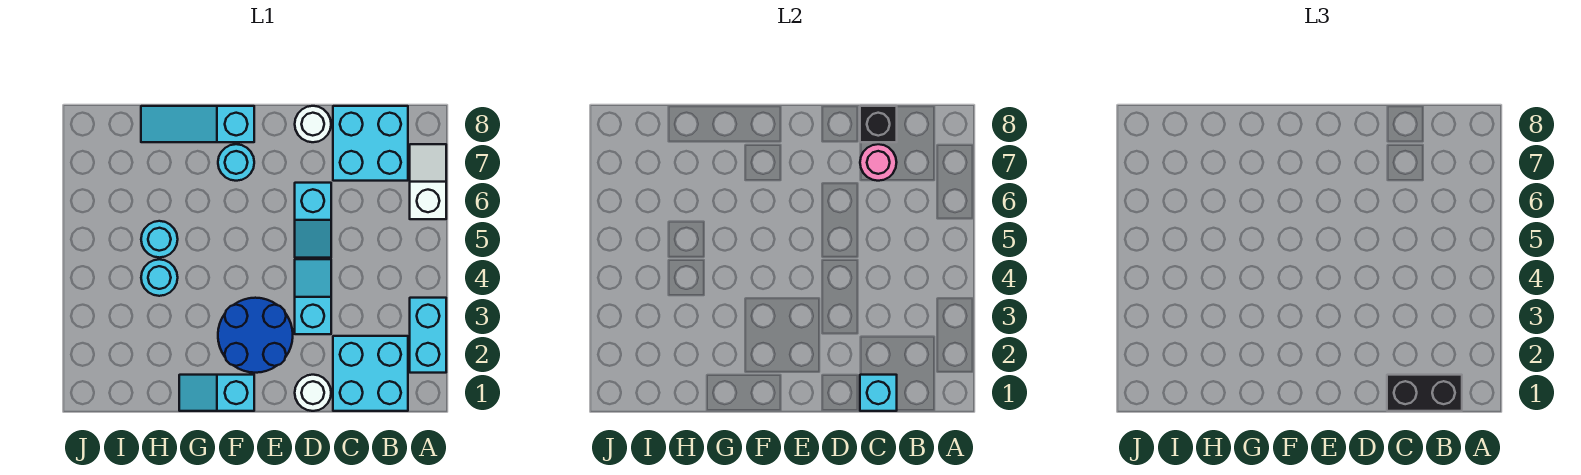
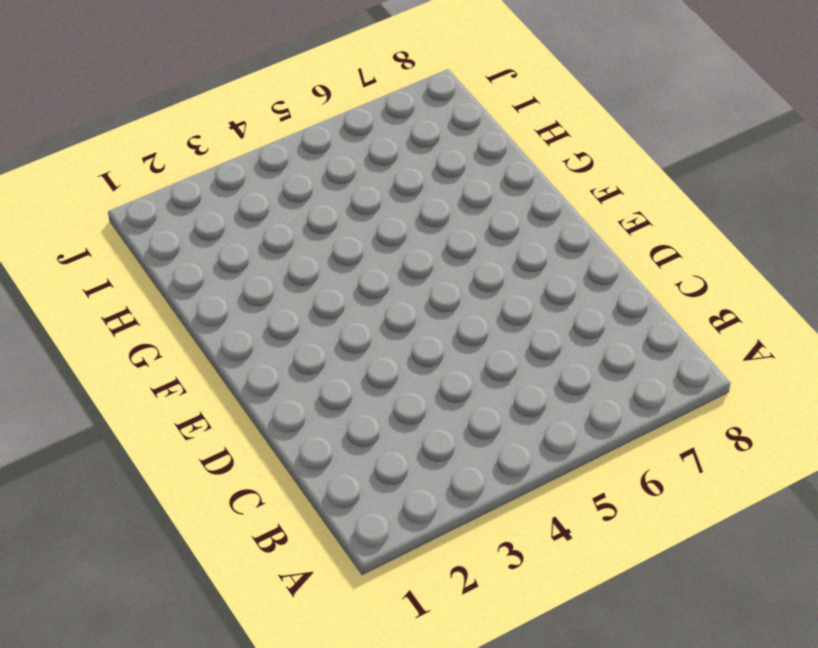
none -> cyan 1x2 brick [410,298,446,373]
none -> white 1x2 slope [410,144,446,219]
none -> cyan 2x2 brick [333,336,408,411]

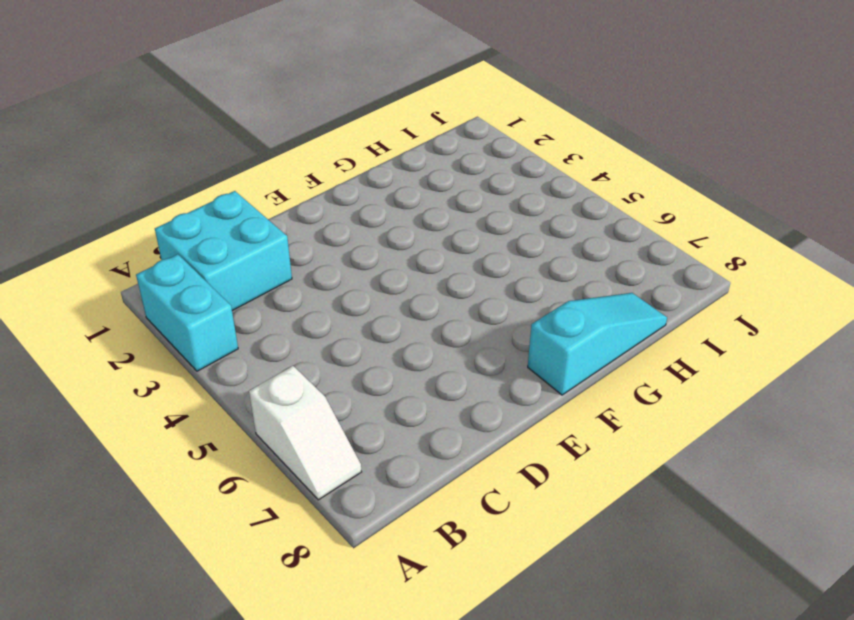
none -> cyan 2x2 brick [333,106,408,181]
none -> white 1x1 round brick [295,375,331,411]
none -> cyan 1x2 slope [295,259,331,334]

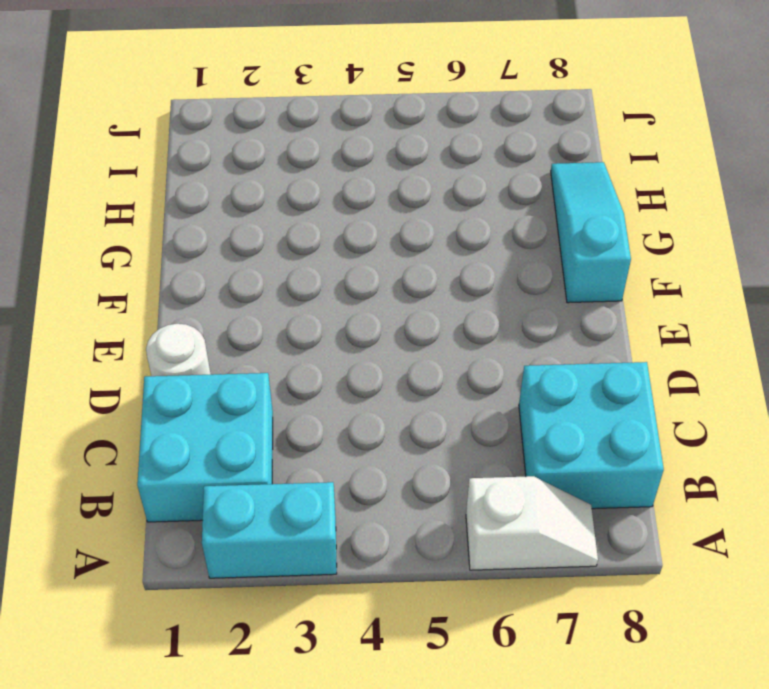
none -> cyan 1x2 slope [295,259,331,334]
none -> cyan 1x2 slope [295,183,331,258]
none -> white 1x1 round brick [295,106,331,142]

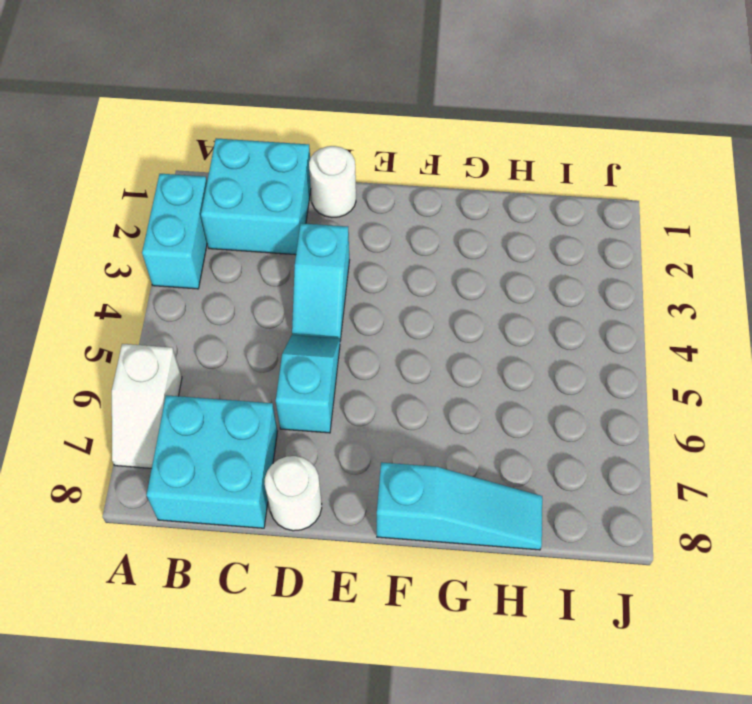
none -> blue 2x2 round brick [218,298,293,373]
none -> cyan 1x2 slope [179,375,254,411]
none -> cyan 1x1 round brick [218,144,254,181]

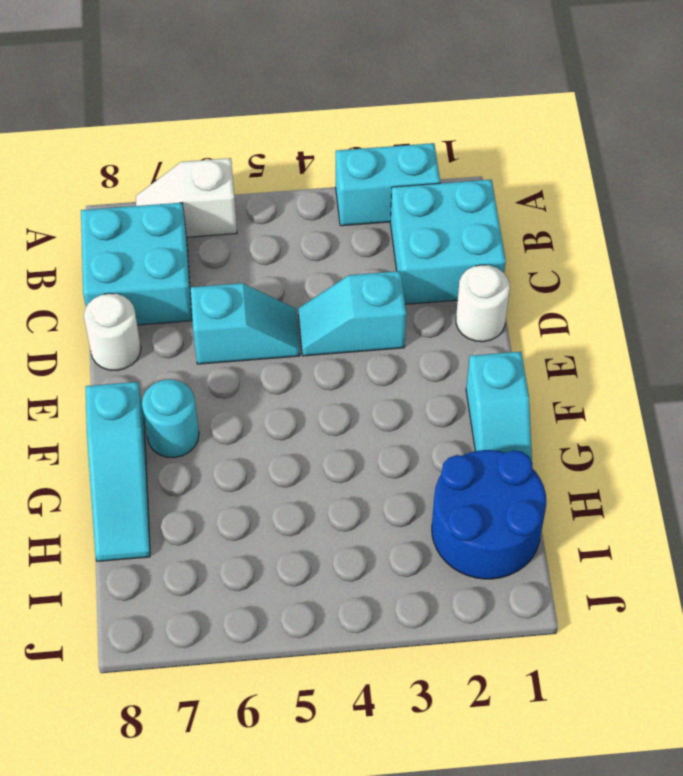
blue 2x2 round brick [432,450,546,579] -> blue 2x2 round brick moved to [218,298,293,373]
none -> cyan 1x1 round brick [141,259,178,296]
none -> cyan 1x1 round brick [141,221,178,258]
none -> cyan 1x1 brick [860,375,897,411]

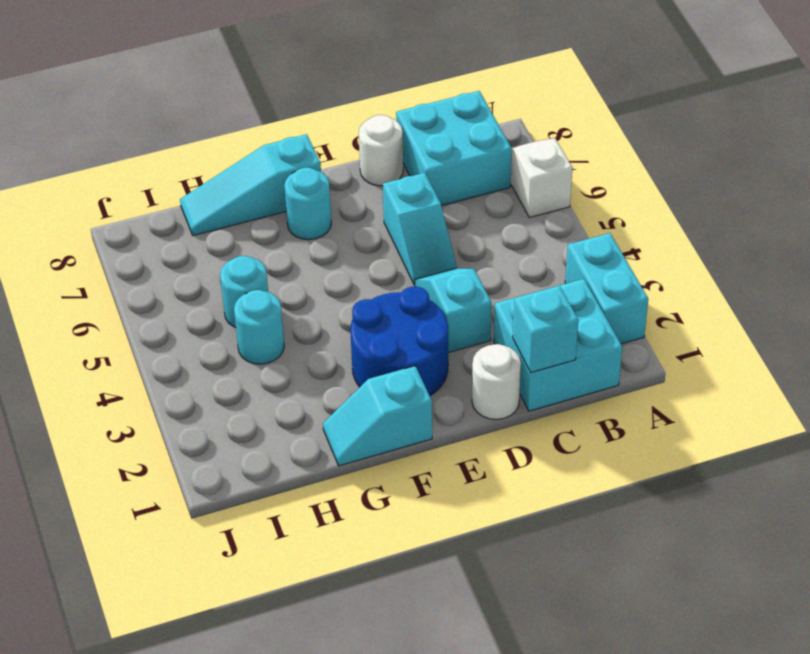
none -> pink 1x1 round brick [860,144,897,181]
none -> black 1x1 brick [860,106,897,142]
none -> black 1x2 brick [1387,375,1462,411]

